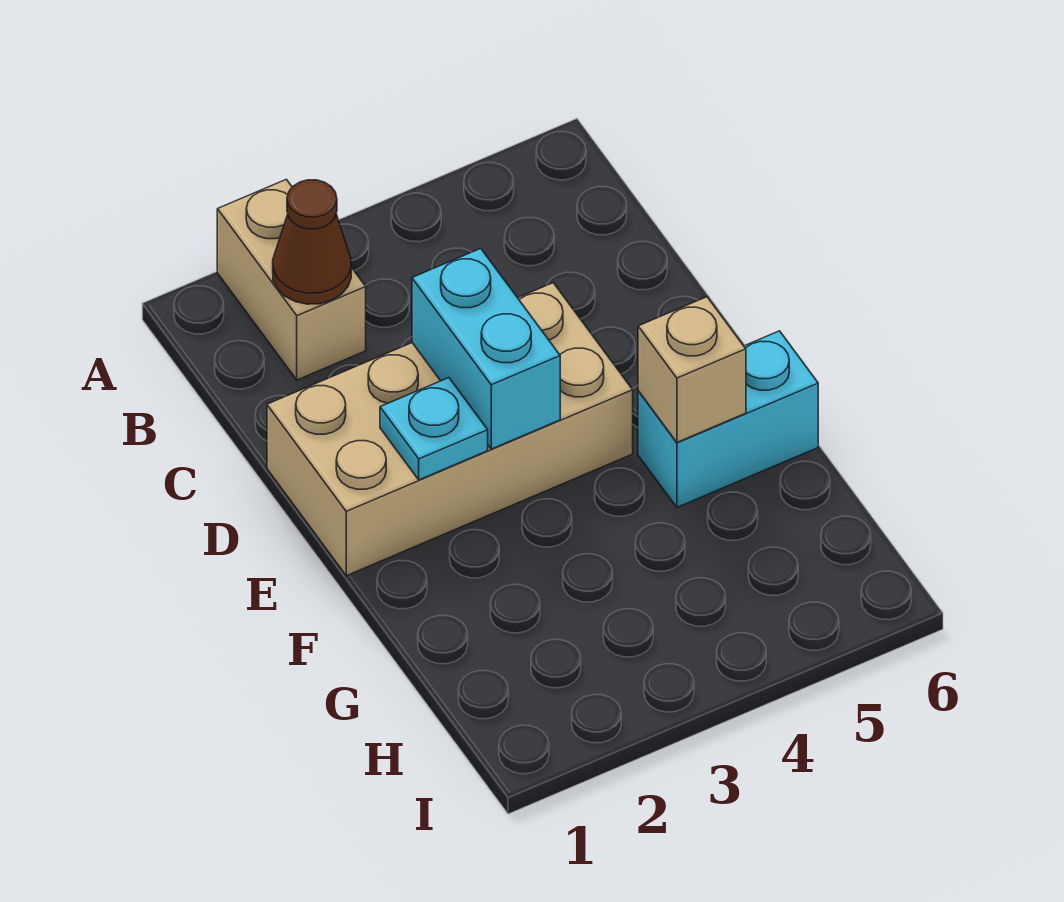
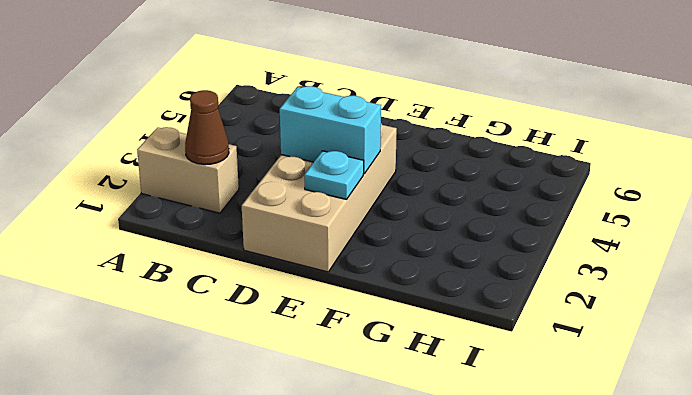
none -> cyan 1x2 brick [638,331,818,507]
none -> tan 1x1 brick [638,297,746,442]

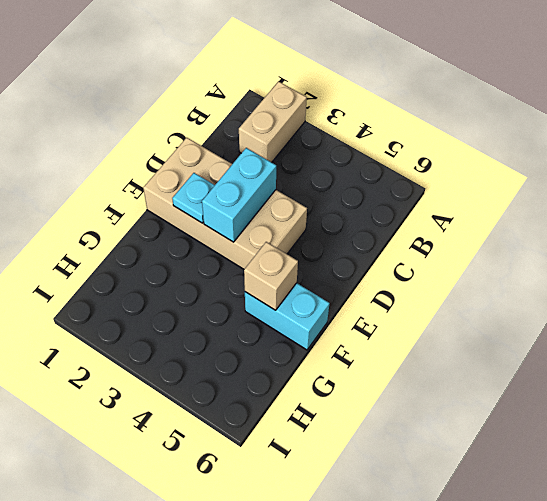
none -> brown 1x1 cone [273,180,351,304]

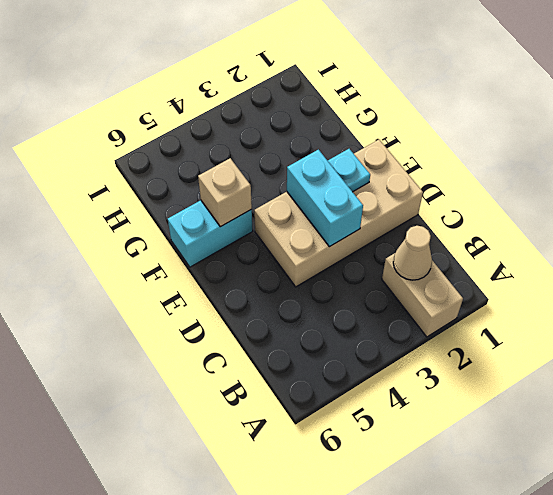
tan 1x1 cone [393,226,432,280] -> brown 1x1 cone [273,180,351,304]

